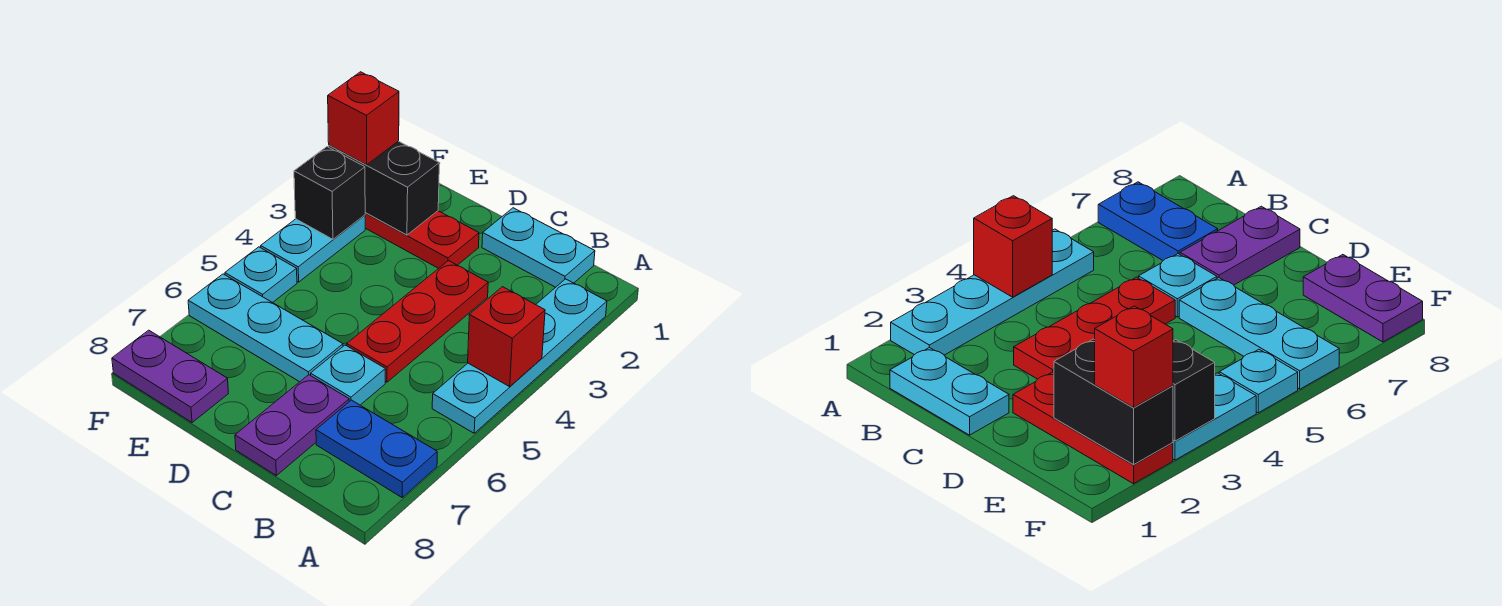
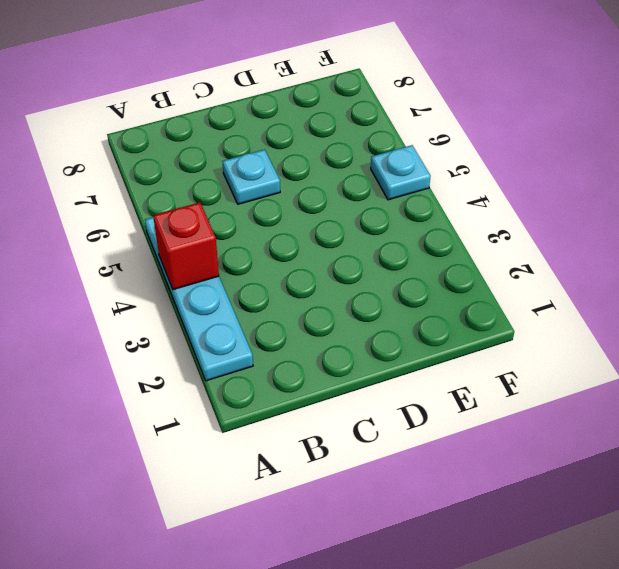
none -> blue 1x2 plate [316,400,437,497]
none -> cyan 1x2 plate [482,208,595,287]
none -> red 1x3 plate [347,261,488,382]

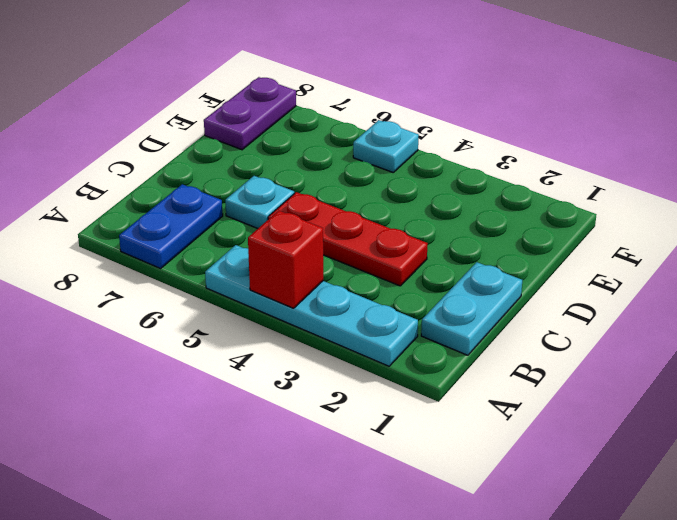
none -> purple 1x2 plate [235,375,349,476]
none -> red 1x3 plate [365,211,479,268]
none -> cyan 1x3 plate [188,274,343,382]

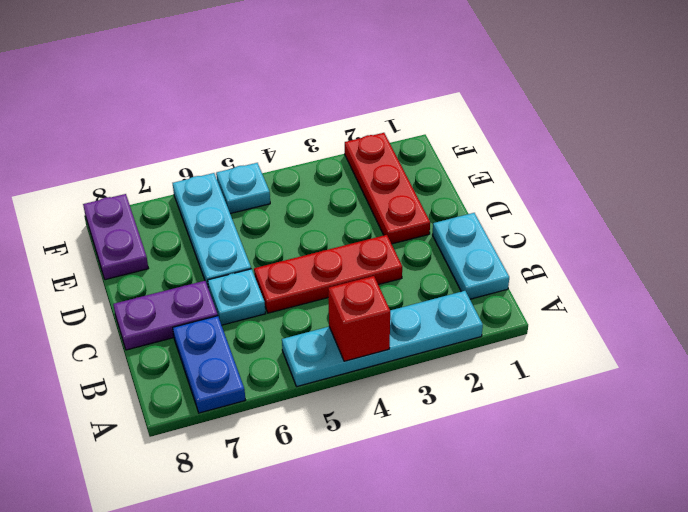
none -> cyan 1x2 plate [261,215,365,282]
none -> black 1x2 brick [329,141,439,235]
none -> black 1x1 brick [294,147,365,239]

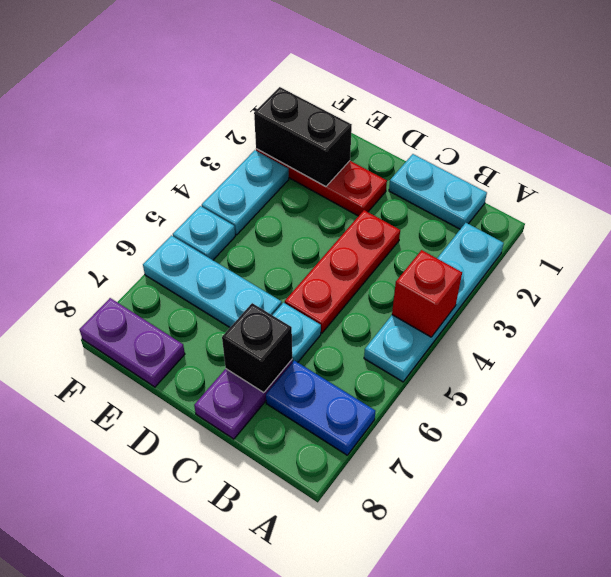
black 1x1 brick [222,303,292,393] -> black 1x1 brick moved to [294,147,365,239]
none -> red 1x1 brick [328,72,399,165]

